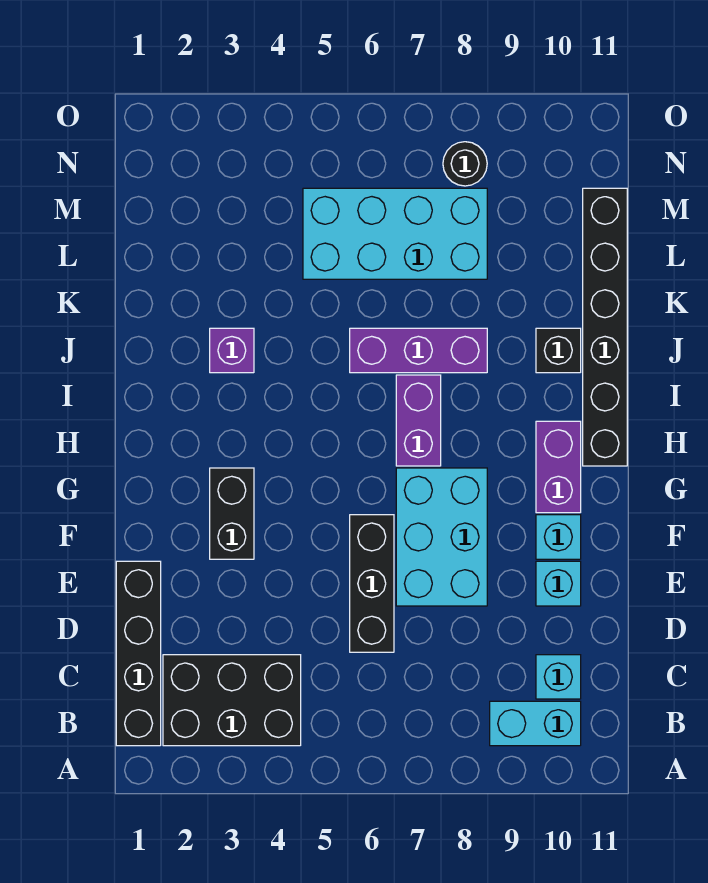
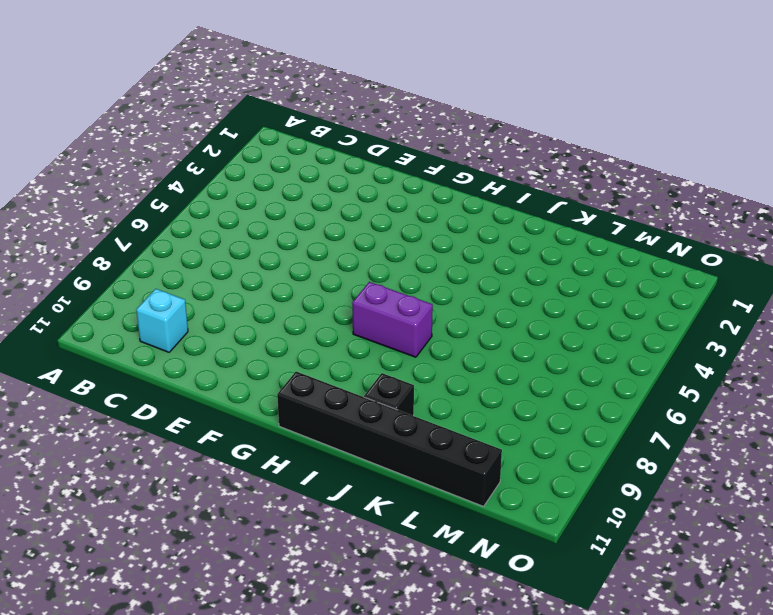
none -> black 1x4 brick [116,561,161,746]
none -> black 2x3 brick [163,655,301,746]
none -> cyan 1x2 brick [490,701,581,746]

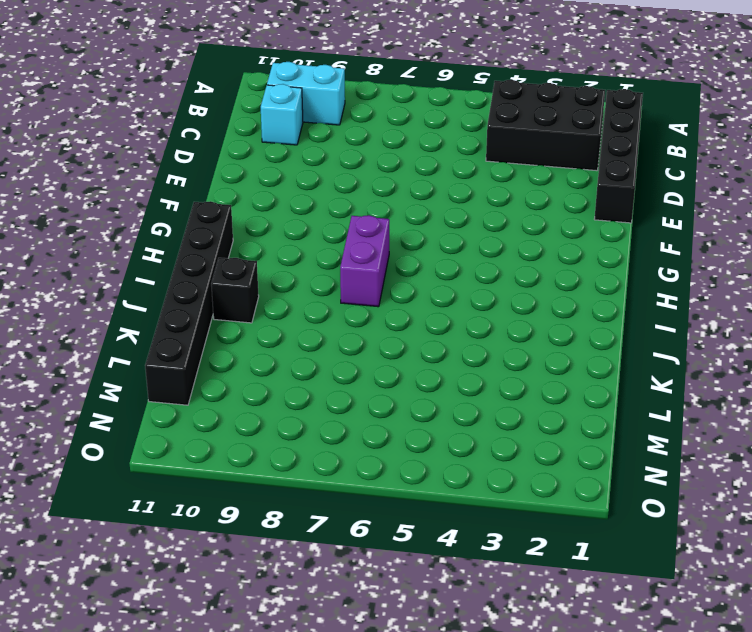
none -> black 1x3 brick [350,515,394,652]
none -> cyan 2x3 brick [396,468,487,606]
none -> cyan 1x1 brick [536,561,581,606]

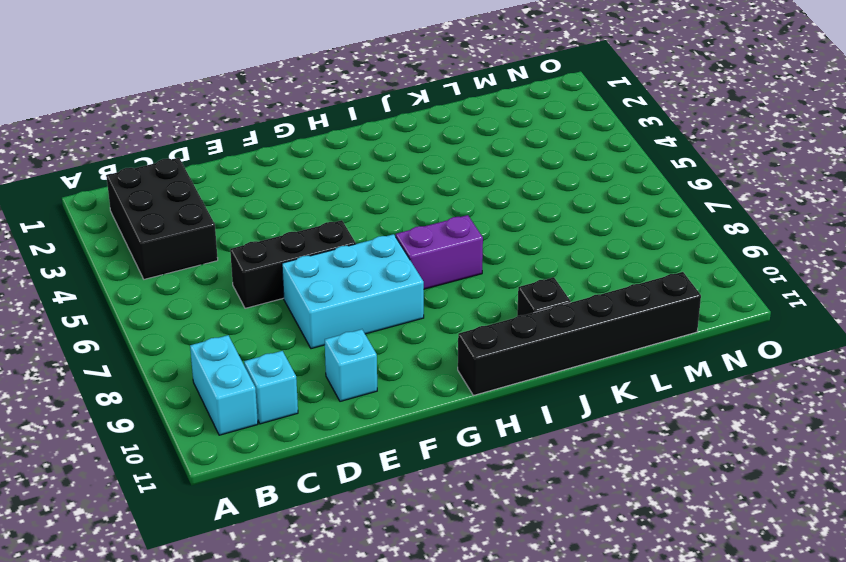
none -> black 1x4 brick [116,561,161,746]
none -> black 1x2 brick [210,468,254,559]
none -> cyan 1x1 brick [536,515,581,559]

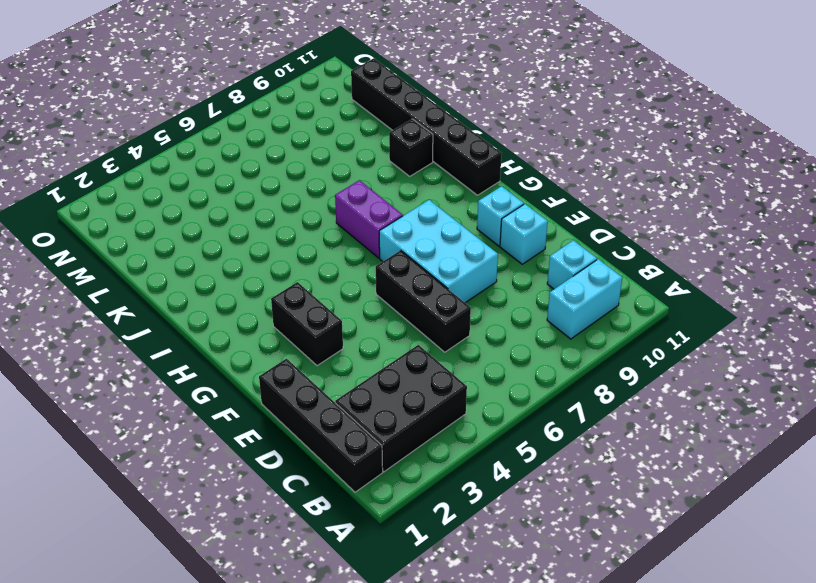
none -> purple 1x2 brick [536,421,581,513]
none -> purple 1x1 brick [210,328,254,373]
none -> purple 1x3 brick [350,328,487,373]

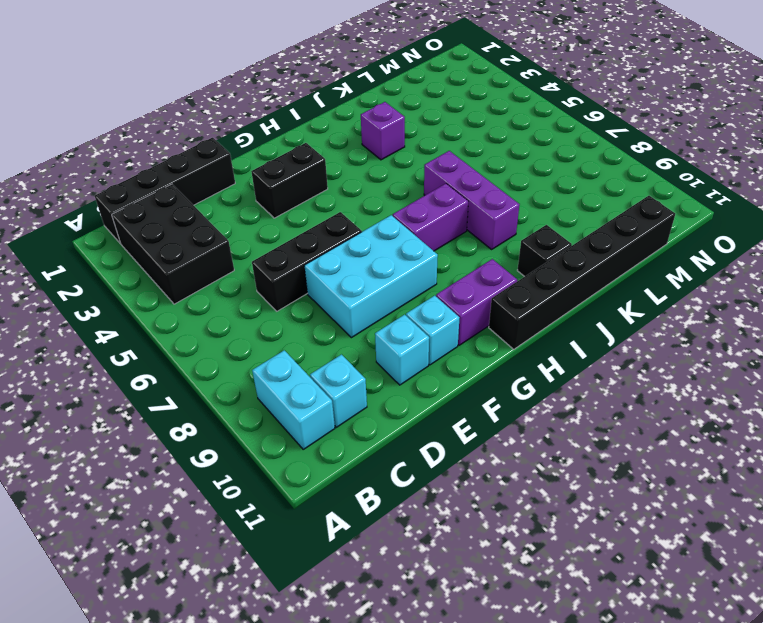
none -> cyan 2x4 brick [303,188,487,279]
none -> black 1x1 round brick [443,142,487,186]

